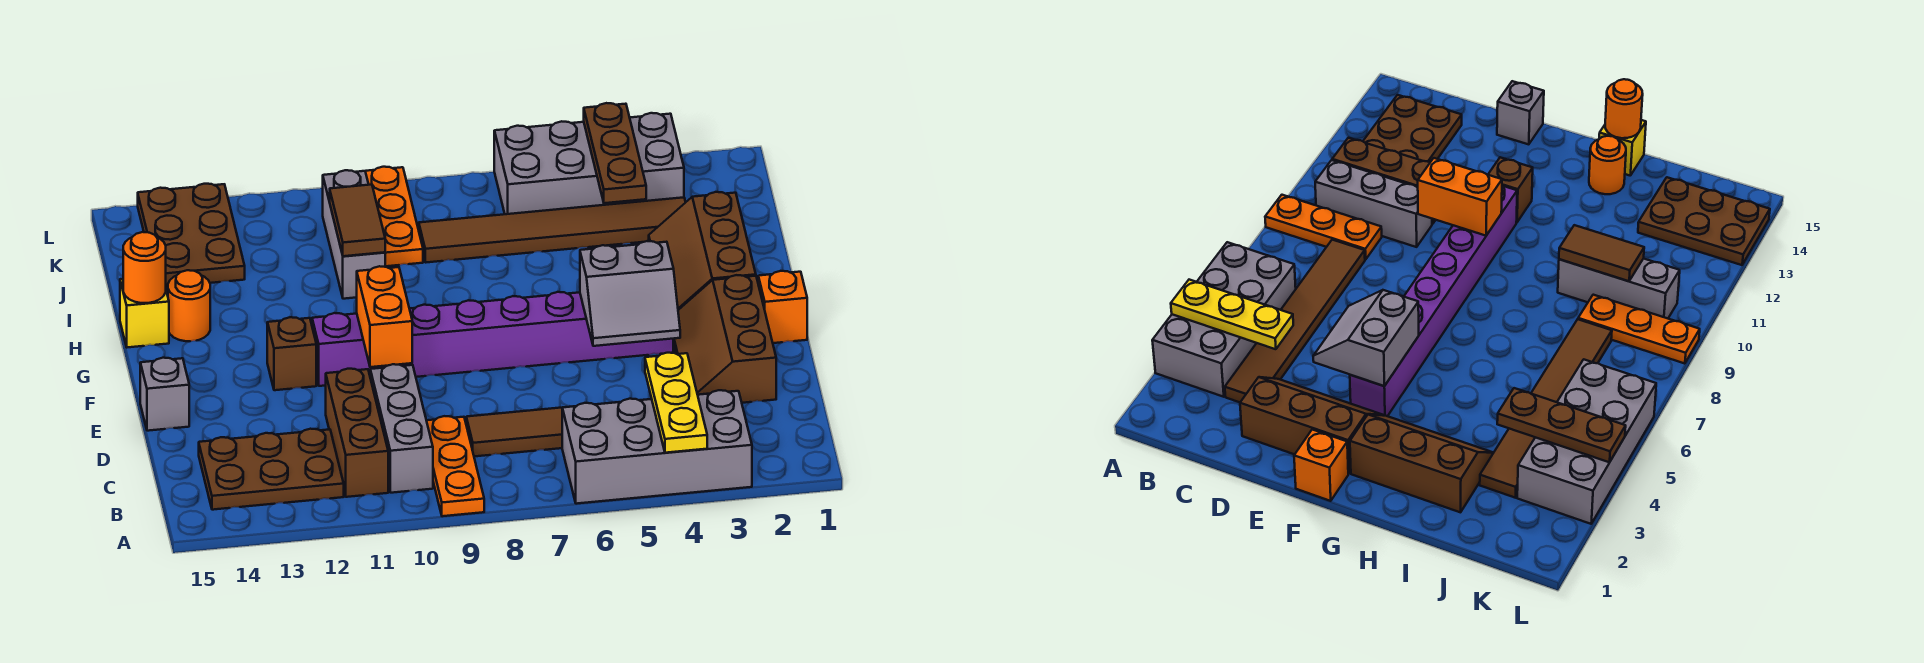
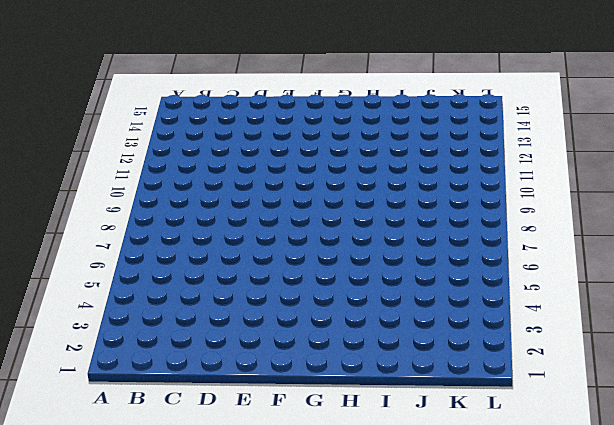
none -> grey 2x4 brick [562,390,752,504]
none -> orange 1x3 plate [426,416,484,516]
none -> grey 1x3 brick [370,364,433,493]

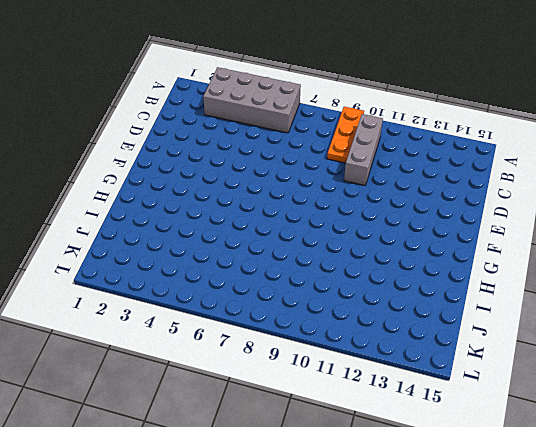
none -> brown 1x3 brick [326,369,388,497]
none -> brown 2x3 plate [199,429,344,510]
none -> brown 1x6 tile [466,391,732,456]

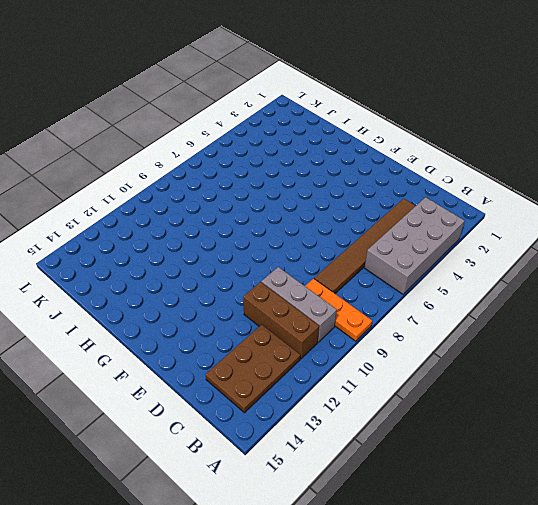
none -> brown 2x3 slope [673,275,776,403]
none -> grey 1x1 brick [140,358,189,431]
none -> orange 1x1 brick [758,271,807,343]

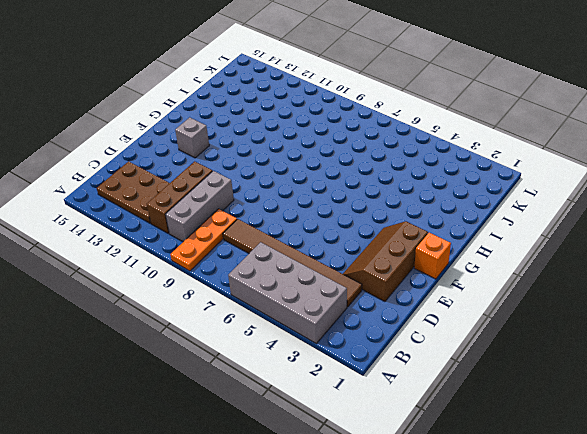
grey 1x1 brick [175,117,209,158] -> grey 1x1 brick moved to [140,358,189,431]
none -> purple 1x8 brick [312,292,673,386]
none -> brown 1x1 brick [267,317,316,390]
none -> brown 2x3 slope [649,192,756,310]

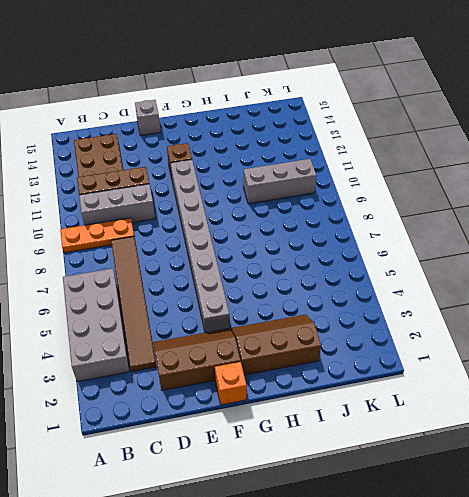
grey 1x8 brick [170,160,229,333] -> purple 1x8 brick [312,292,673,386]
none -> orange 1x1 round brick [168,270,210,341]
none -> yellow 1x1 brick [120,279,169,347]
none -> brown 1x6 tile [419,197,686,262]

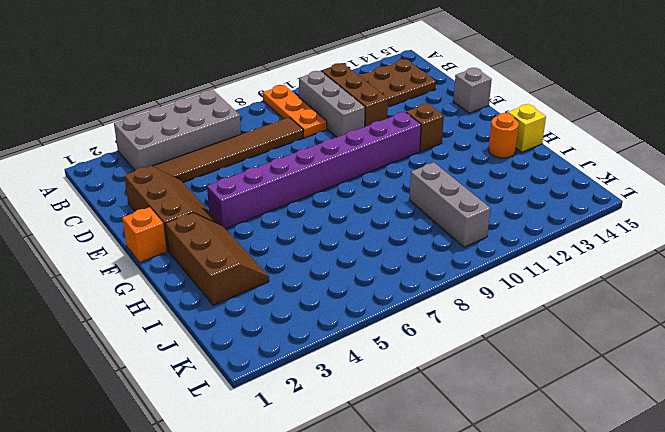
none -> brown 1x6 tile [419,197,686,262]
none -> orange 1x3 plate [365,167,423,266]
none -> brown 2x3 plate [138,184,245,287]

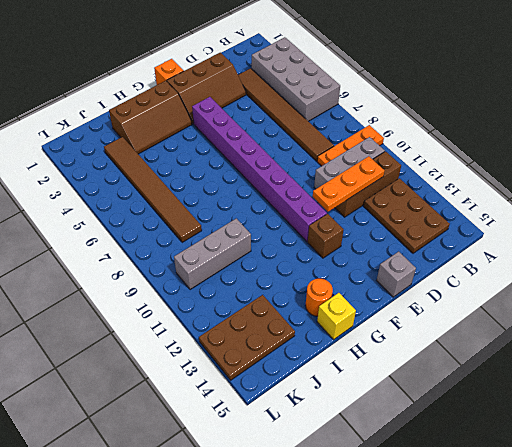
orange 1x3 plate [313,156,385,212] -> orange 1x3 plate moved to [365,167,423,266]
none -> grey 2x4 brick [494,113,684,214]
none -> yellow 1x3 plate [645,353,707,453]
none -> grey 2x2 slope [580,241,680,346]

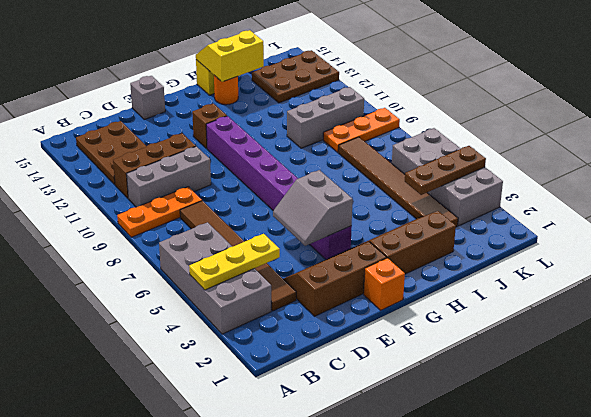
yellow 2x2 slope [196,30,264,82] -> orange 1x1 round brick [123,232,166,303]
none -> orange 1x2 brick [357,266,412,367]
none -> brown 1x2 tile [330,185,385,256]

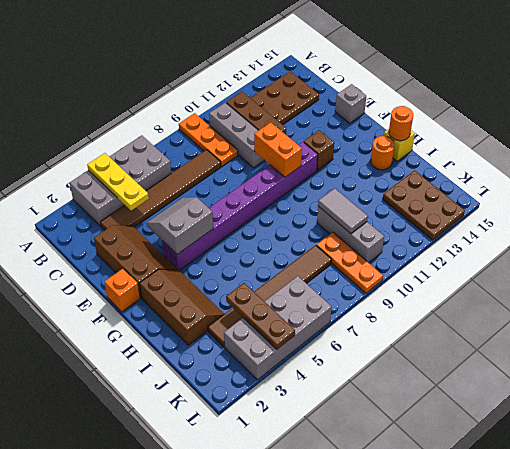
grey 1x2 tile [318,188,368,234] -> brown 1x2 tile [330,185,385,256]

